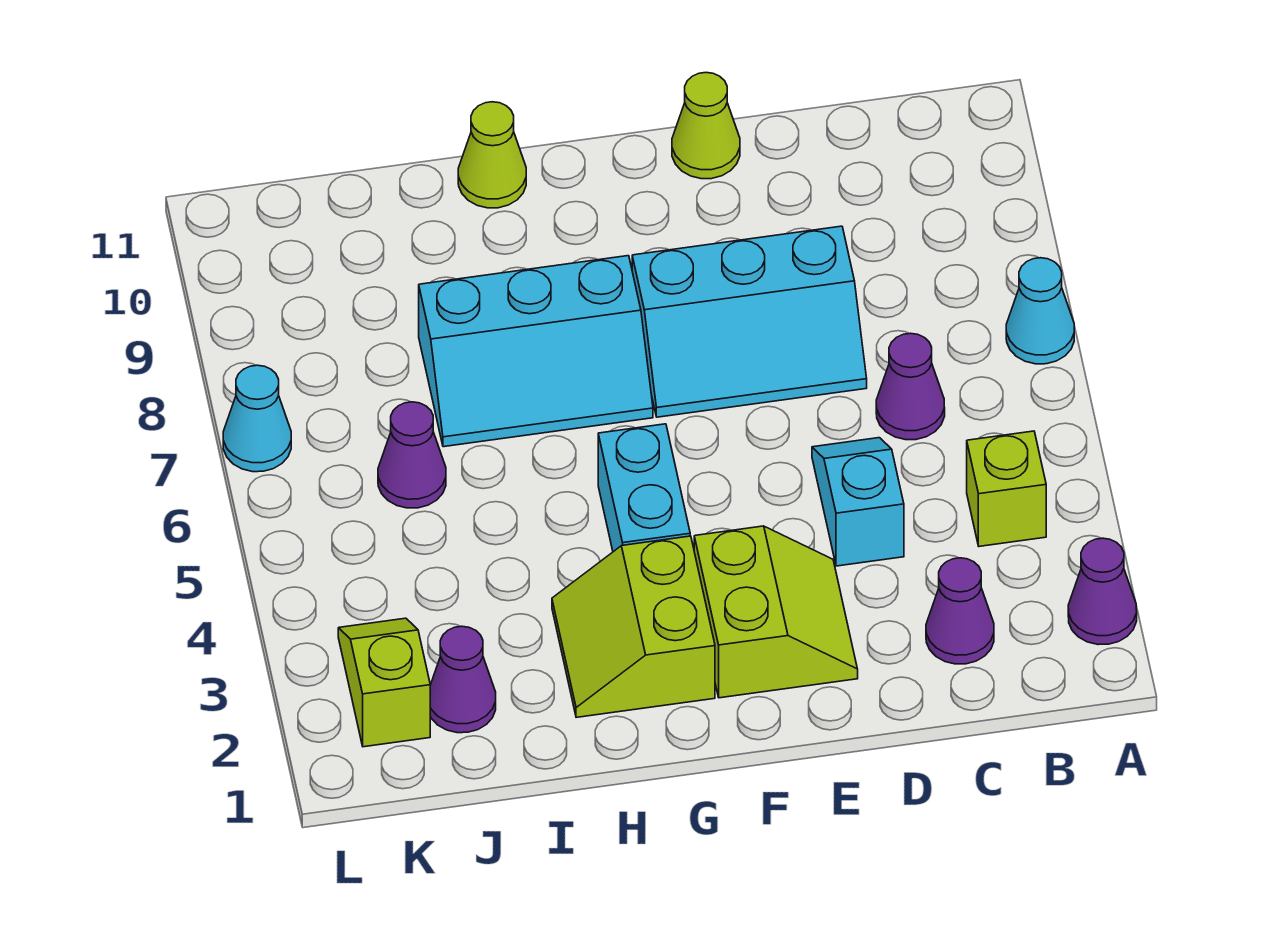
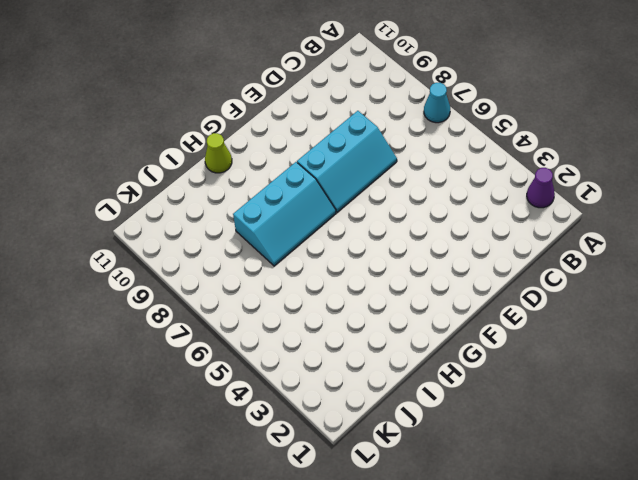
none -> lime 1x1 brick [967,431,1046,546]
none -> purple 1x1 cone [926,558,994,664]
none -> purple 1x1 cone [876,333,945,440]

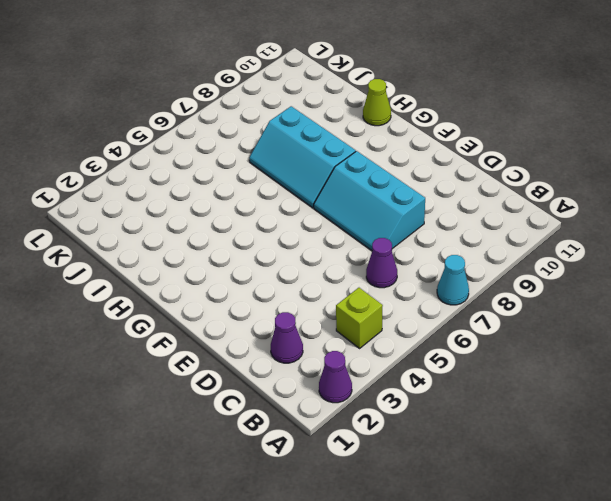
none -> cyan 1x2 slope [812,438,904,566]
none -> lime 2x2 slope [694,526,858,698]
none -> lime 1x1 cone [672,73,740,179]

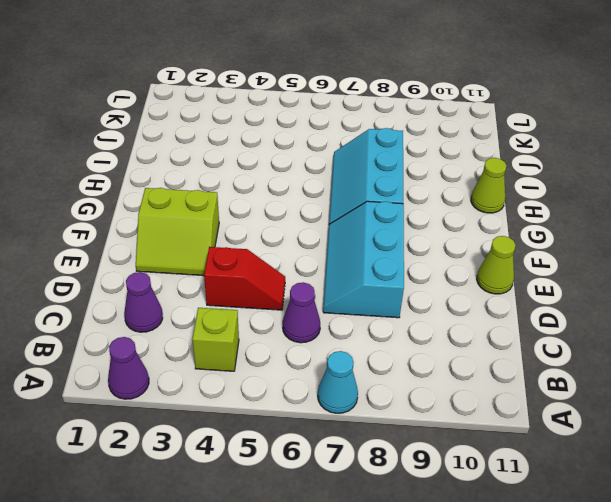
red 1x2 slope [204,247,285,310] -> cyan 1x2 slope [812,438,904,566]
none -> lime 2x2 slope [552,536,715,717]
none -> cyan 1x2 brick [598,424,690,552]
none -> purple 1x1 cone [430,626,496,733]

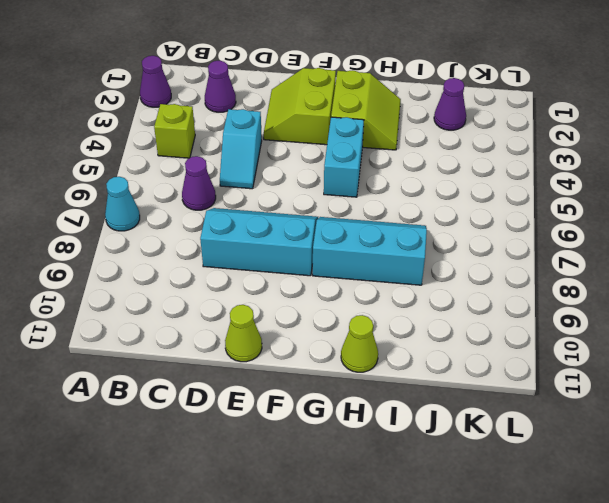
none -> purple 1x1 cone [378,402,446,508]
none -> lime 1x2 slope [338,618,430,747]
none -> cyan 1x1 cone [223,365,291,472]

